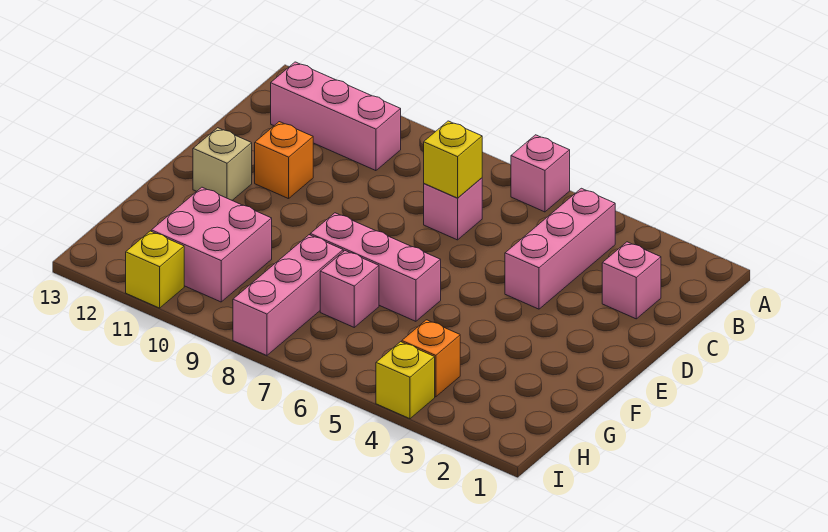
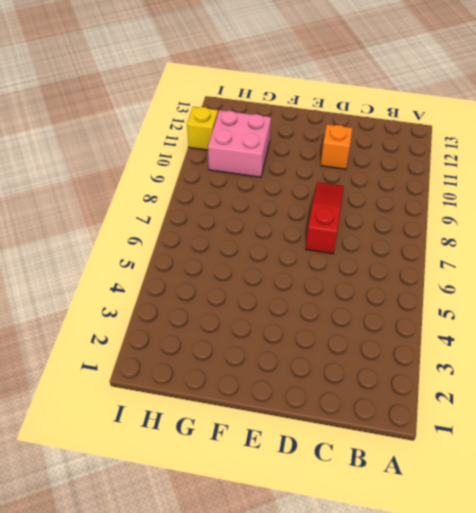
red 1x3 slope [306,182,344,254] -> none
none -> pink 1x1 brick [511,135,570,212]
none -> pink 1x3 brick [505,188,615,309]
none -> pink 1x3 brick [271,62,401,171]

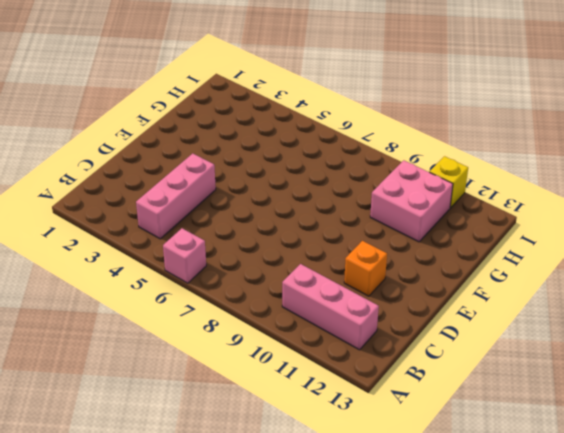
none -> pink 1x1 brick [602,242,661,319]
none -> pink 1x1 brick [424,178,482,240]
none -> tan 1x1 brick [193,128,252,200]

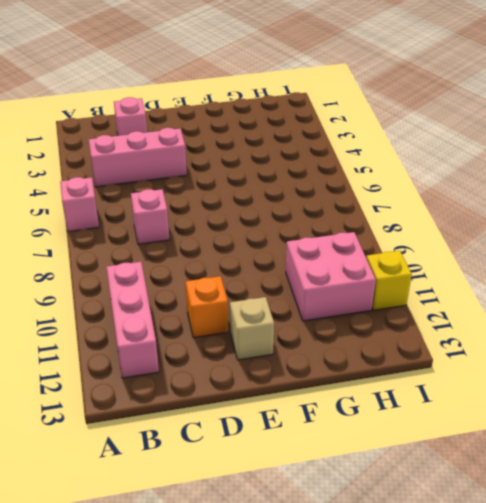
none -> pink 1x3 brick [310,213,441,321]
none -> pink 1x1 brick [320,251,379,327]
none -> pink 1x3 brick [233,235,343,355]

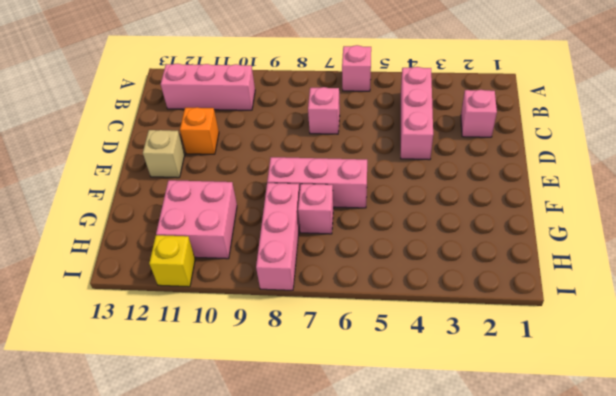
none -> orange 1x1 brick [402,320,460,397]
none -> yellow 1x1 brick [376,342,435,419]
none -> yellow 1x1 brick [424,121,482,198]

